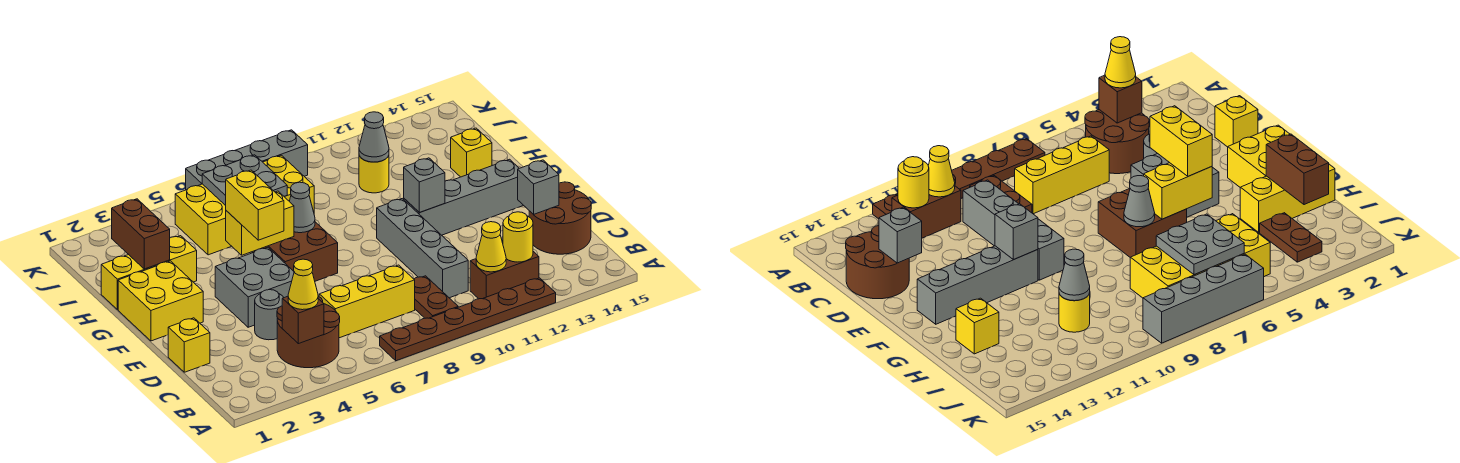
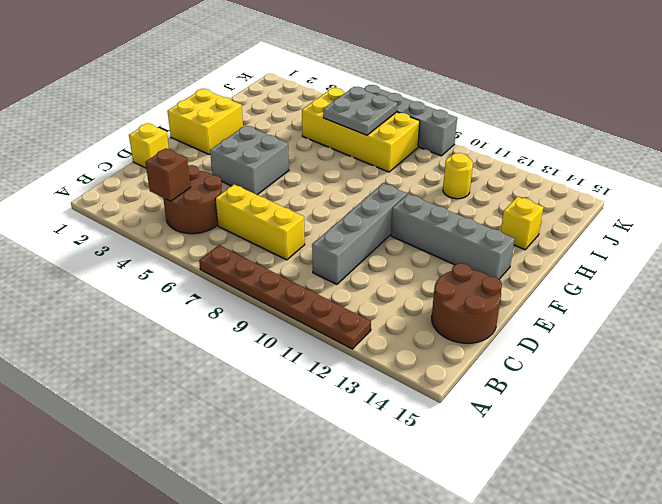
none -> brown 1x2 plate [414,276,458,318]
none -> brown 1x2 brick [470,252,539,299]
none -> grey 1x1 round brick [255,290,284,340]
none -> brown 2x2 brick [252,222,338,281]

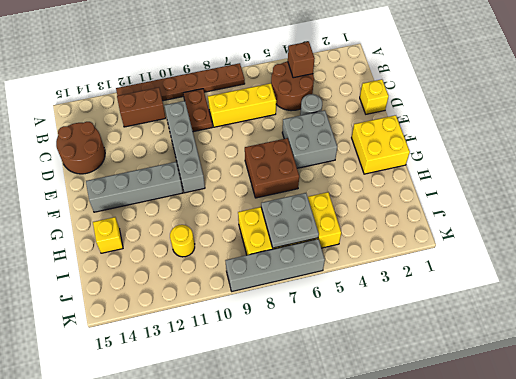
none -> yellow 1x3 brick [101,236,197,310]
none -> brown 1x2 plate [1260,213,1322,262]
none -> yellow 1x1 cone [476,222,506,272]
none -> yellow 1x1 round brick [503,212,533,262]

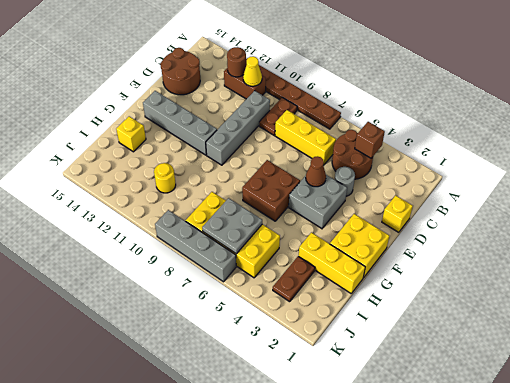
brown 1x1 round brick [227,47,246,77] -> yellow 1x1 round brick [503,212,533,262]
brown 1x1 cone [306,156,326,187] -> none
none -> grey 1x1 brick [518,160,559,215]
none -> grey 1x1 brick [404,158,445,213]
none -> yellow 1x2 brick [226,191,294,255]
none -> grey 1x1 cone [289,182,315,233]

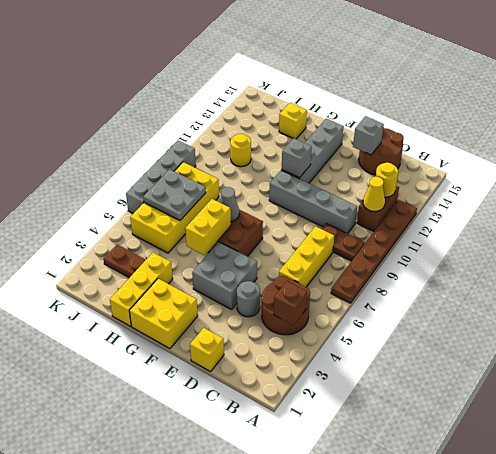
none -> brown 1x2 brick [112,199,170,269]
none -> grey 1x1 cone [359,112,389,162]
none -> yellow 1x1 cone [288,259,318,310]
none -> yellow 1x2 brick [226,170,284,240]

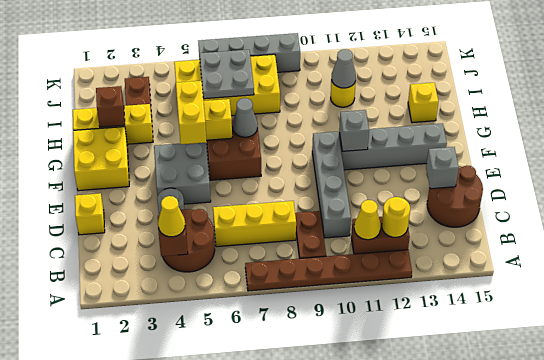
brown 1x1 brick [96,86,125,127] -> brown 1x2 brick [112,199,170,269]

